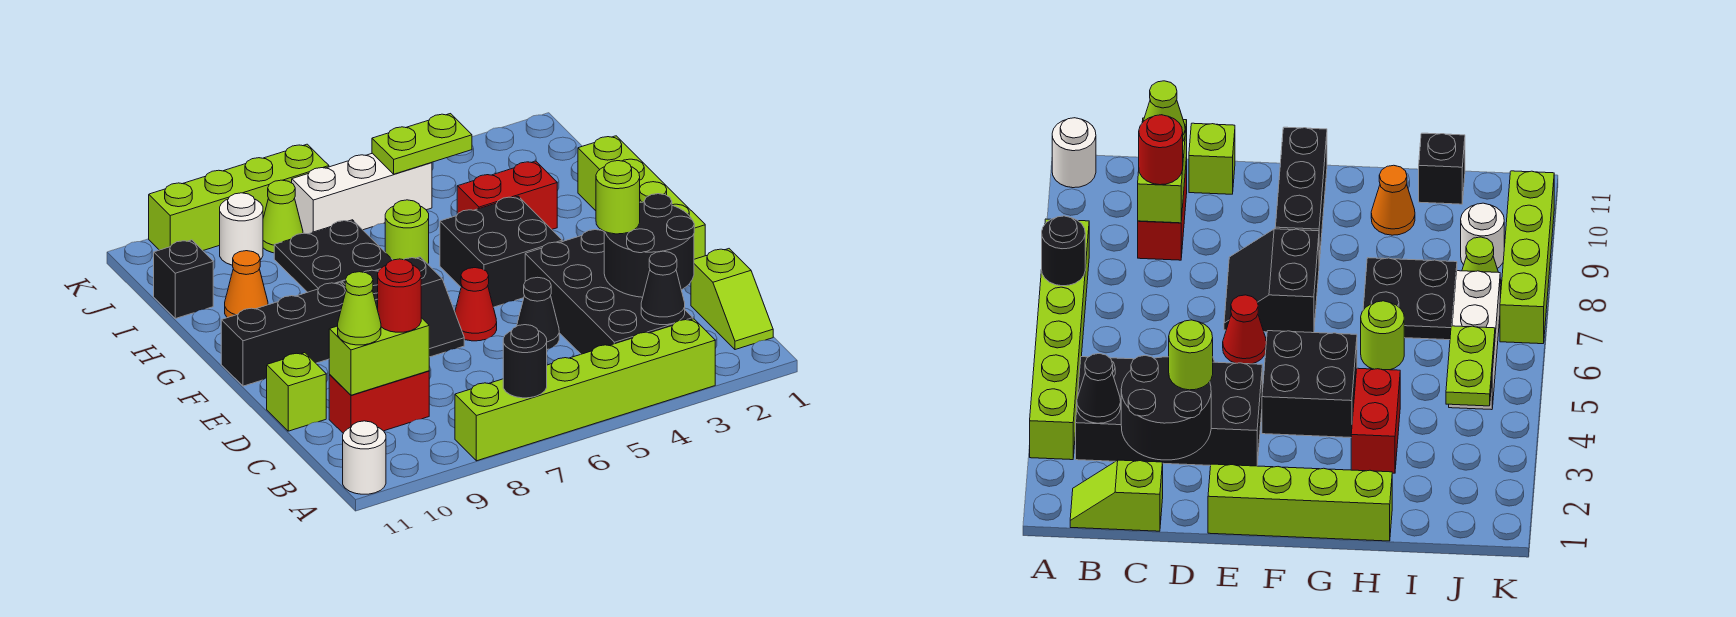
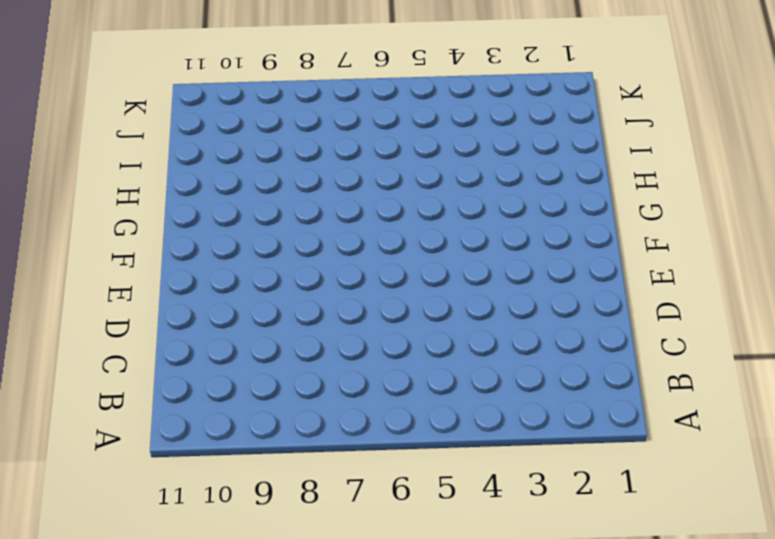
none -> lime 1x6 brick [455,319,715,461]
none -> white 1x1 round brick [343,421,386,494]
none -> lime 1x2 slope [691,249,773,350]

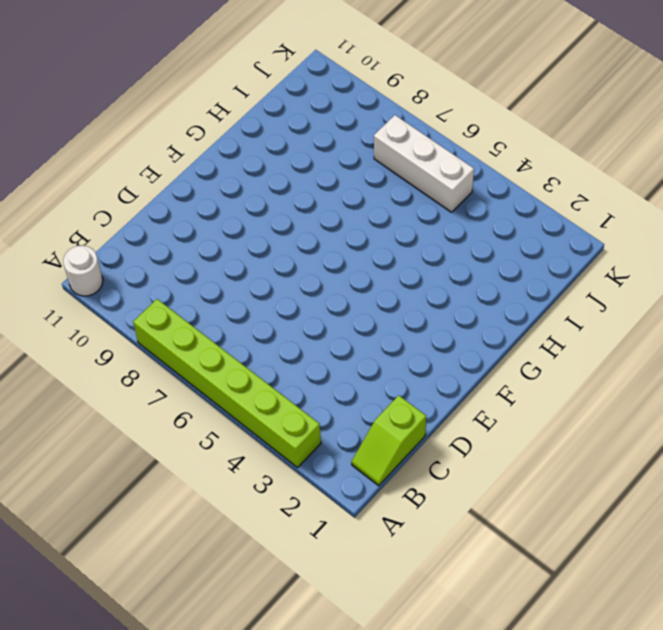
none -> black 2x4 brick [525,230,693,354]
none -> red 1x2 brick [329,371,429,433]
none -> black 1x1 cone [517,277,559,349]

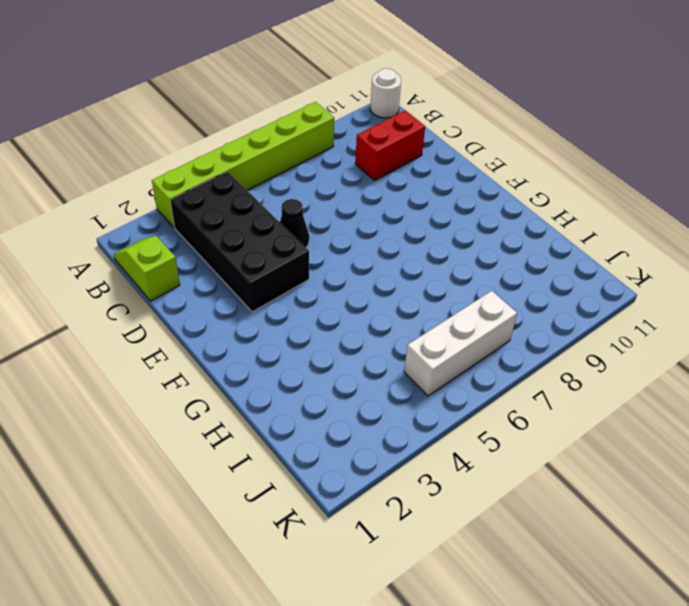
none -> lime 1x1 brick [267,353,326,431]
none -> lime 1x4 brick [578,136,705,259]
none -> red 1x1 cone [455,268,497,341]

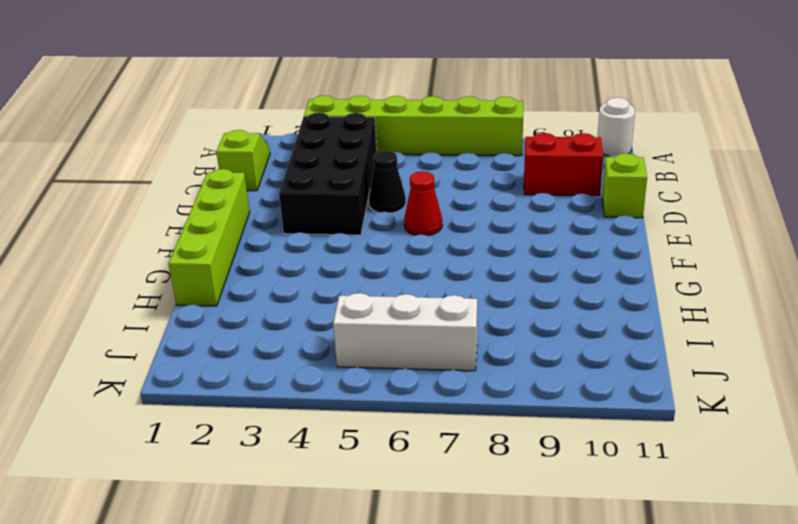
none -> black 2x2 slope [342,257,464,357]
none -> black 2x2 brick [440,196,562,307]
none -> black 1x3 brick [221,282,346,386]

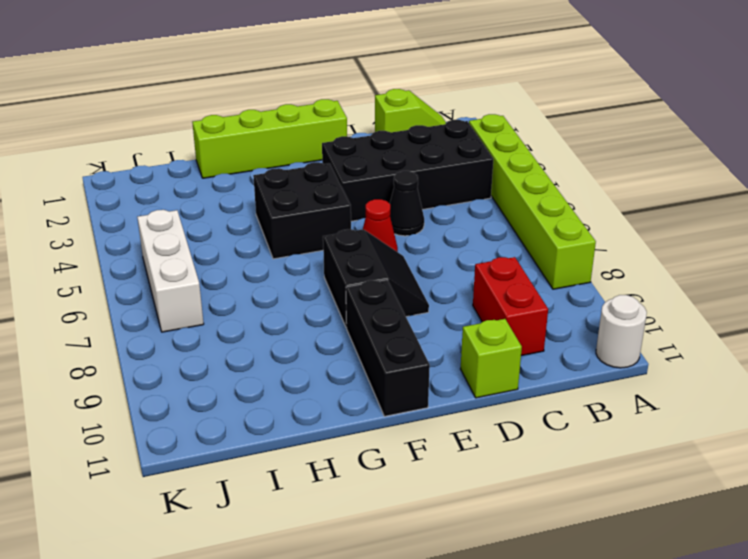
none -> red 1x2 brick [457,161,557,229]
none -> lime 1x1 round brick [385,200,429,264]
none -> black 2x2 plate [274,220,392,292]

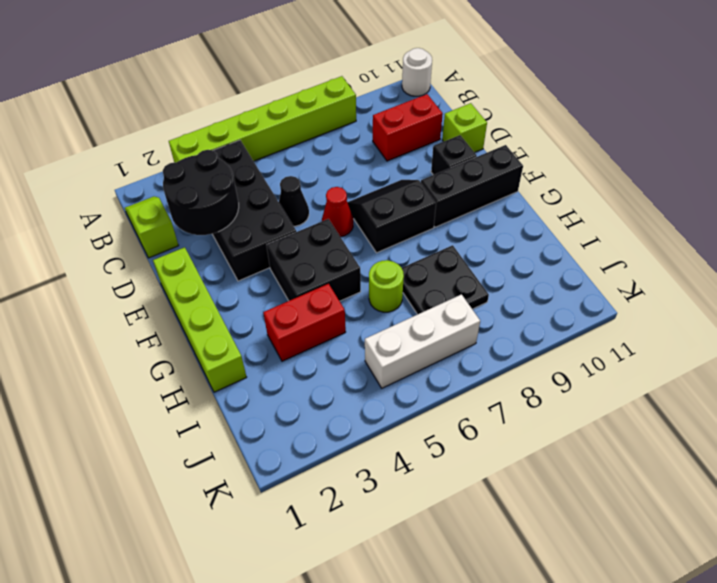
black 1x1 brick [431,135,477,175] -> black 1x1 brick moved to [154,240,213,319]
none -> orange 1x1 cone [225,251,268,318]
none -> lime 1x1 cone [263,180,303,253]
none -> white 1x1 round brick [220,193,263,265]

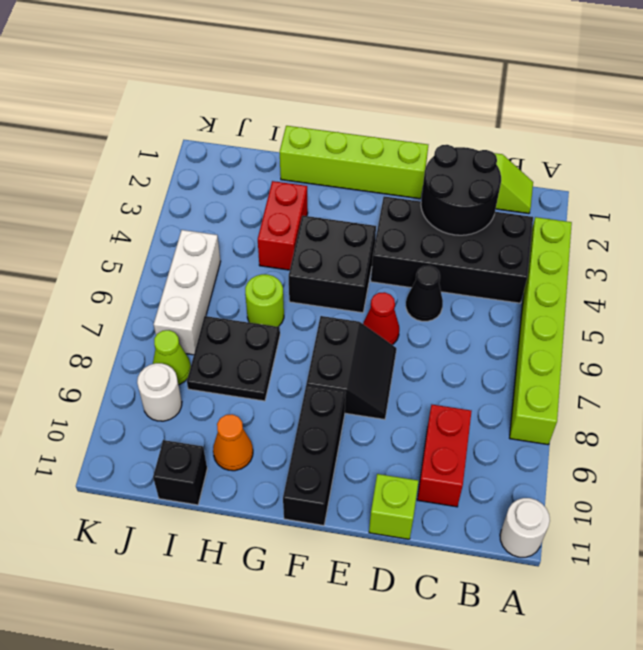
none -> lime 1x4 brick [149,144,329,250]
none -> black 1x1 round brick [503,325,547,398]
none -> black 1x1 cone [641,251,685,325]

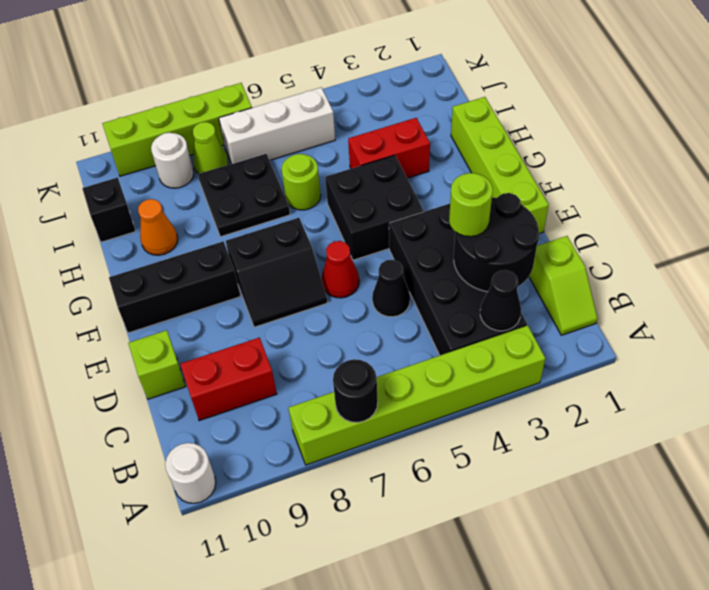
none -> lime 1x2 brick [329,318,429,395]
none -> lime 1x2 plate [372,114,472,174]
none -> red 1x1 round brick [378,259,421,332]

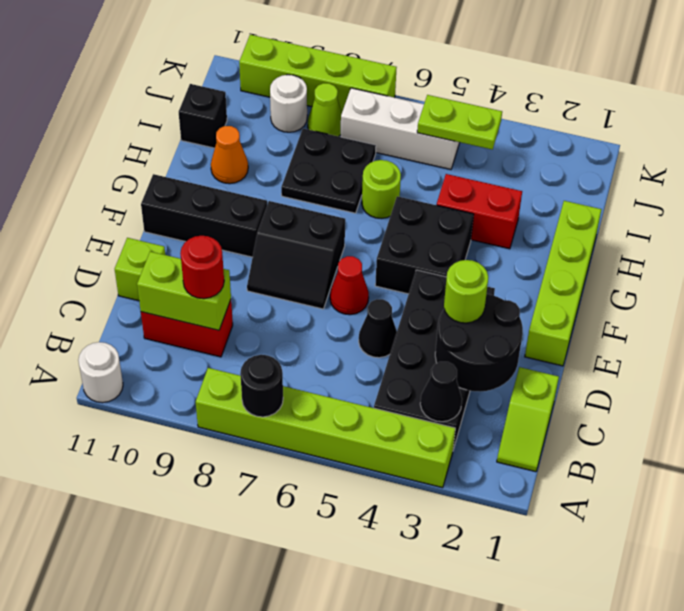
none -> lime 1x1 cone [338,272,381,345]

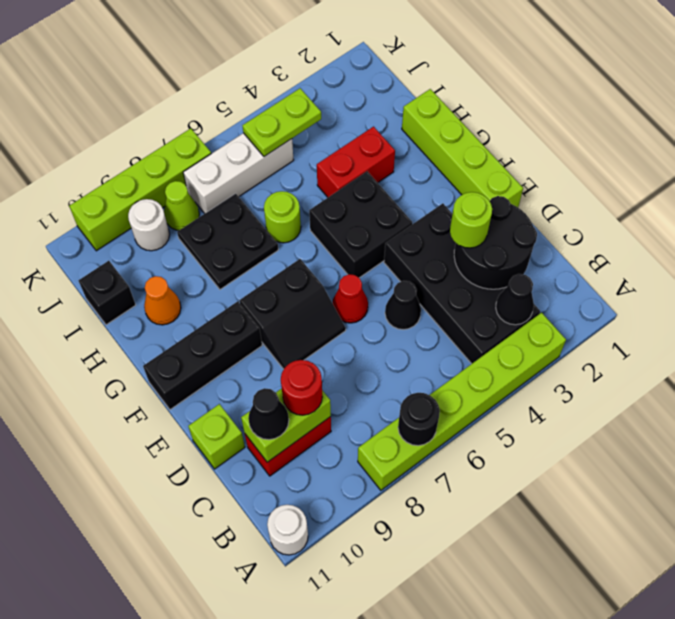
black 1x1 cone [248,388,289,440] -> lime 1x1 cone [338,272,381,345]
none -> lime 1x2 slope [691,249,773,350]

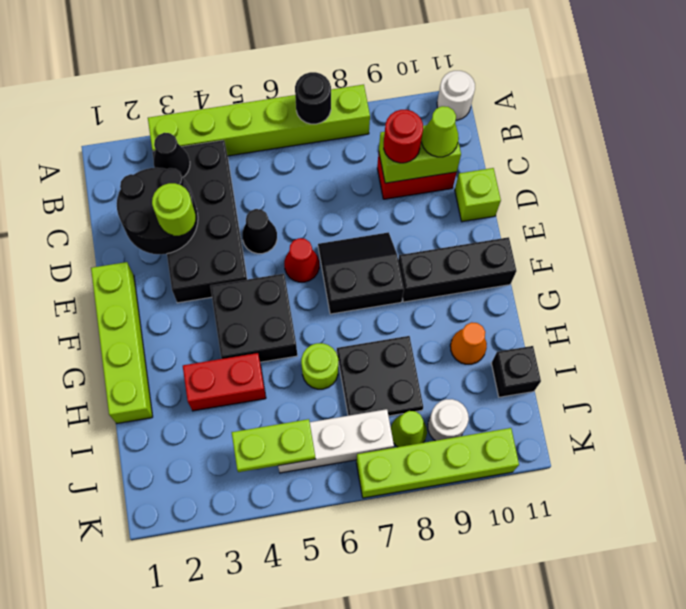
none -> lime 1x2 slope [691,249,773,350]

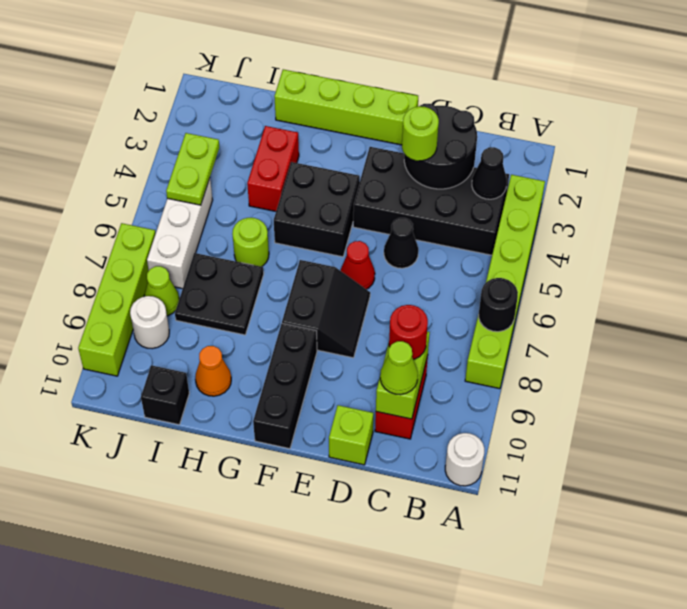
none -> lime 1x2 slope [691,249,773,350]

